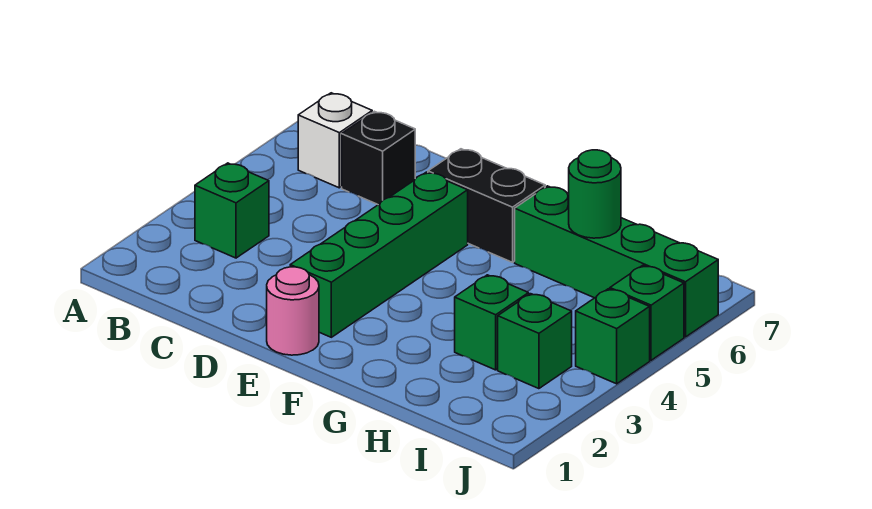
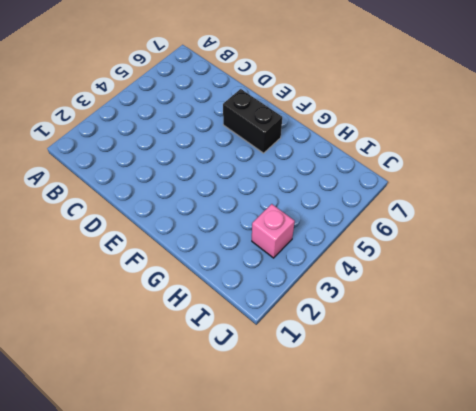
pink 1x1 brick [252,204,295,258] -> green 1x1 brick [498,294,572,389]
none -> green 1x1 brick [195,163,269,258]
none -> white 1x1 brick [298,93,372,188]
none -> black 1x1 brick [342,111,415,205]

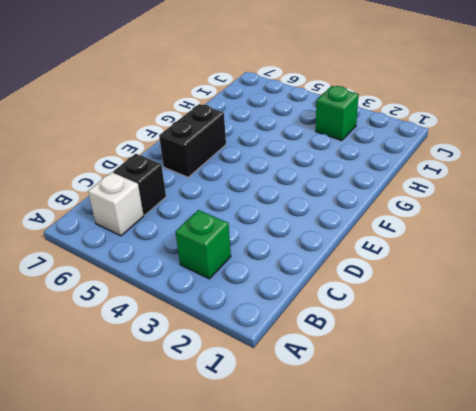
none -> pink 1x1 round brick [267,267,319,355]
none -> green 1x4 brick [290,172,468,337]
none -> green 1x4 brick [515,186,718,337]

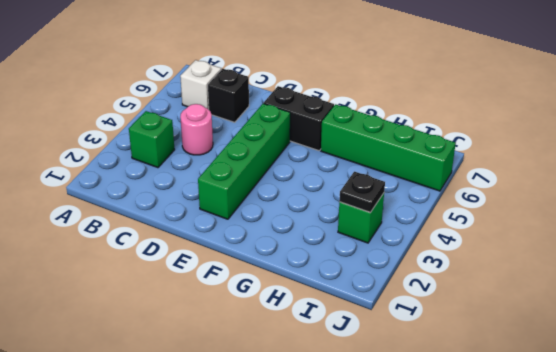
pink 1x1 round brick [180,104,213,155] -> pink 1x1 round brick moved to [267,267,319,355]
black 1x1 plate [339,172,385,213] -> none
none -> green 1x1 brick [455,275,529,370]
none -> green 1x1 brick [576,289,650,384]
none -> green 1x1 brick [610,265,684,360]

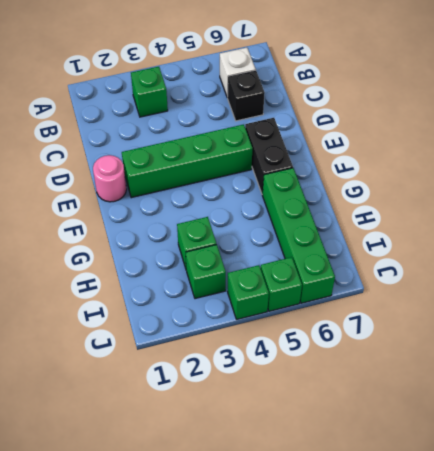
none -> green 1x1 round brick [569,150,621,238]

